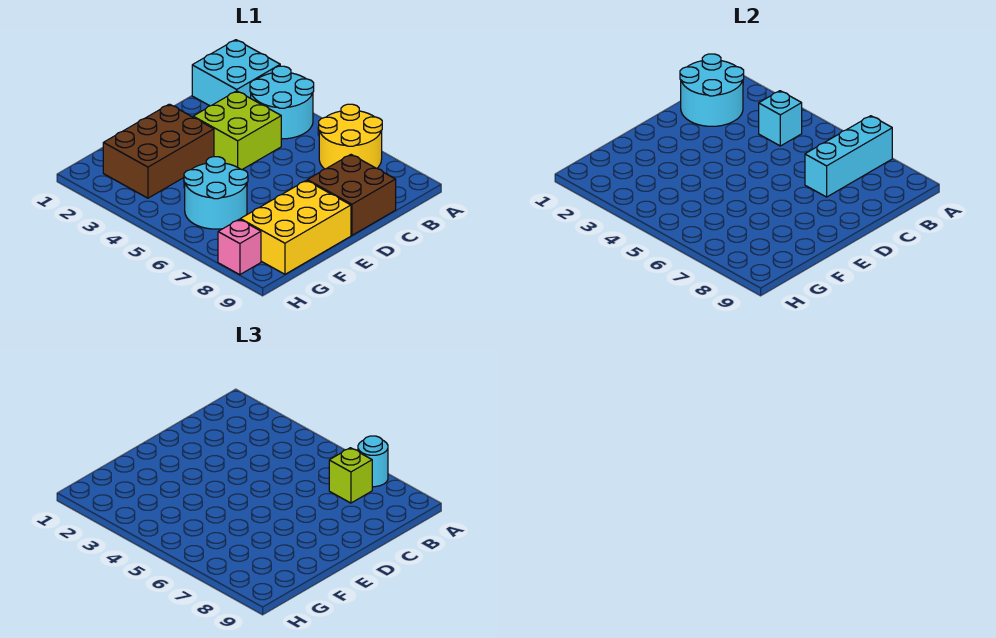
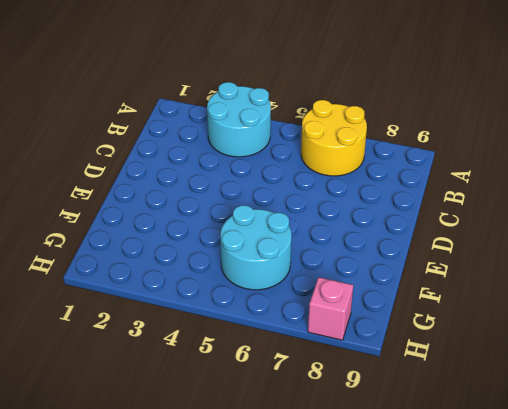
none -> cyan 2x2 brick [192,40,280,106]
none -> lime 2x2 brick [193,91,281,170]
none -> brown 2x2 brick [307,155,396,235]

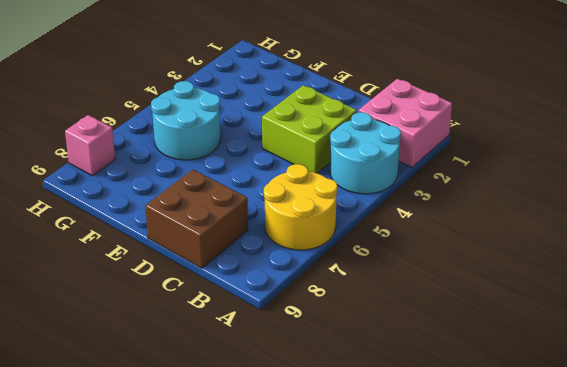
pink 2x2 brick [359,79,452,167] -> cyan 2x2 brick [192,40,280,106]
none -> brown 2x3 brick [103,104,214,198]
none -> yellow 2x3 brick [240,180,351,274]
none -> cyan 1x3 brick [805,116,892,197]

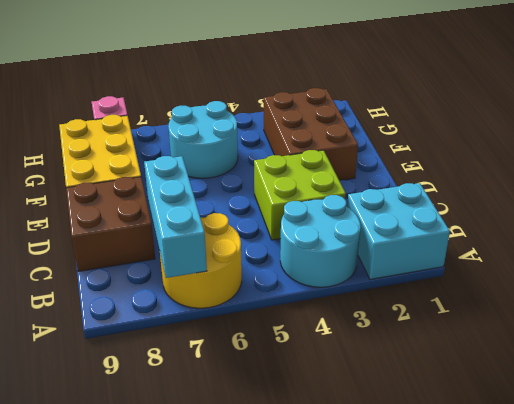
none -> cyan 2x2 round brick [680,54,744,126]
none -> cyan 1x1 brick [759,91,802,146]
none -> cyan 1x1 round brick [358,436,388,487]

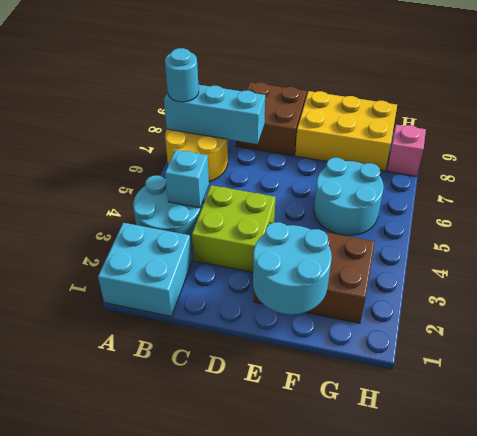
cyan 2x2 round brick [253,222,332,314] -> cyan 2x2 round brick moved to [680,54,744,126]
none -> lime 1x1 brick [329,448,372,503]

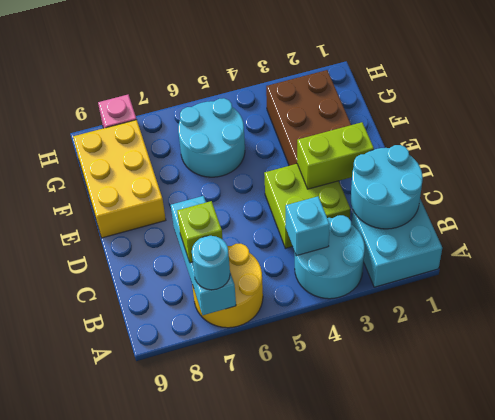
lime 1x2 brick [297,122,374,189] -> none
none -> brown 2x2 brick [307,155,396,235]

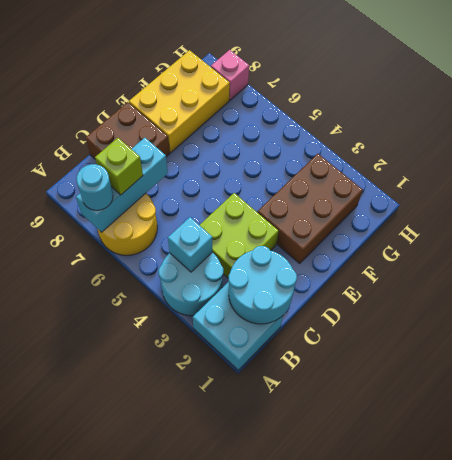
none -> cyan 2x2 round brick [184,157,248,229]

